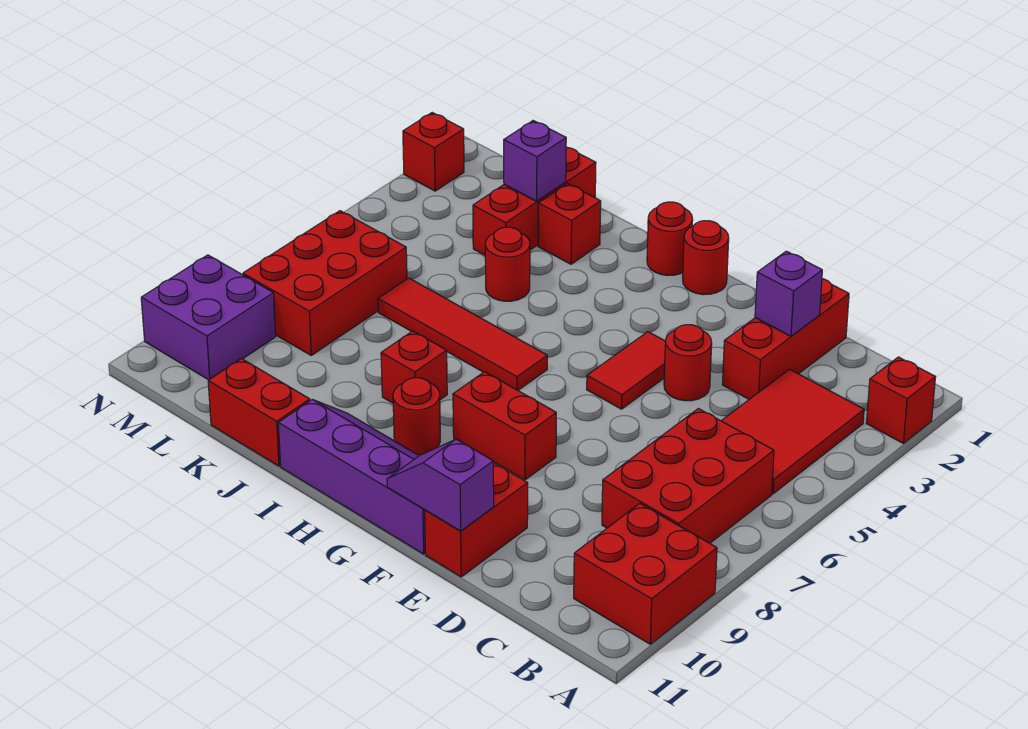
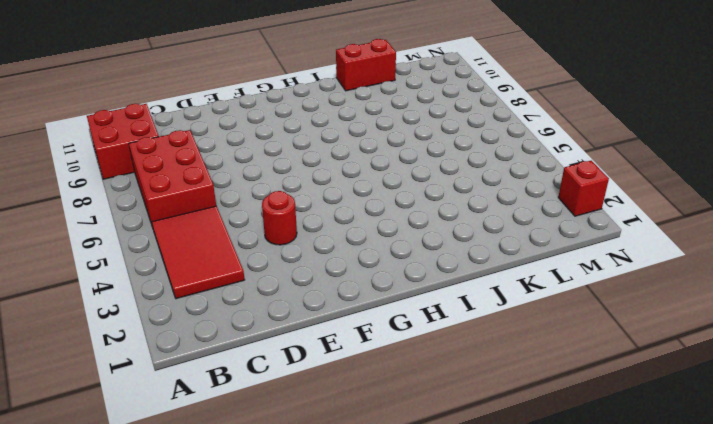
none -> red 1x1 brick [866,357,935,443]
none -> red 1x3 brick [722,279,849,399]
none -> red 1x2 brick [425,463,528,577]

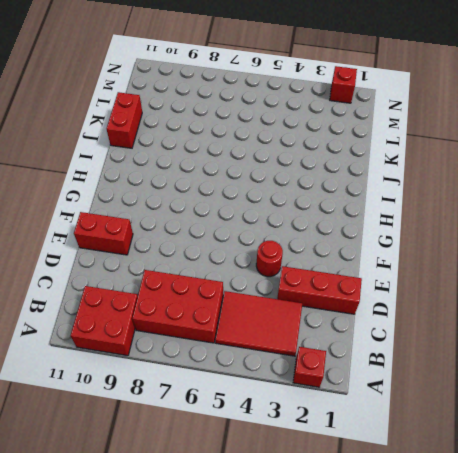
none -> red 1x2 tile [587,332,665,409]
none -> red 1x2 brick [453,372,556,480]
none -> purple 2x4 slope [278,399,426,554]

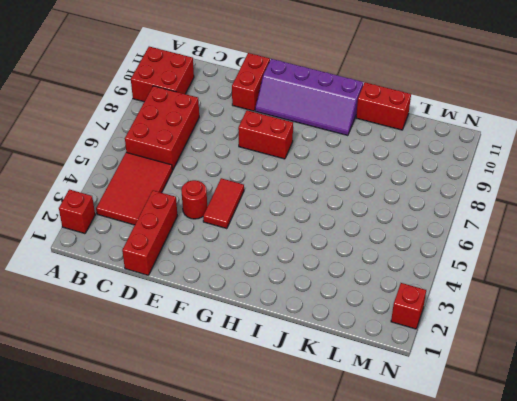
none -> red 1x1 round brick [683,221,729,295]
none -> red 1x1 round brick [647,202,693,275]
none -> red 1x4 tile [378,278,547,390]

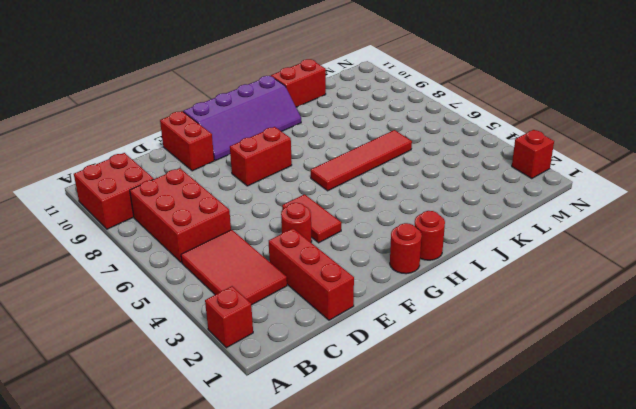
none -> red 1x1 round brick [393,378,440,455]
none -> red 1x1 brick [381,331,447,403]
none -> red 1x1 brick [538,184,601,264]

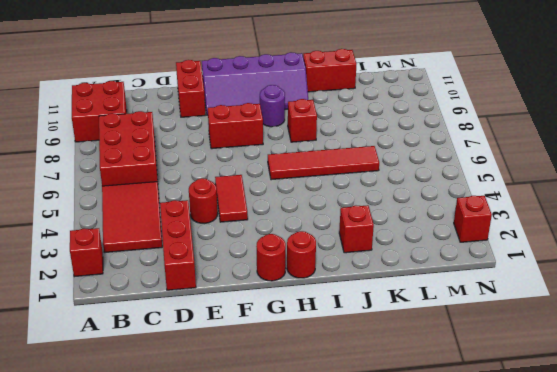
purple 1x1 round brick [260,85,285,127] -> red 1x1 round brick [393,378,440,455]
none -> red 1x1 round brick [485,227,530,301]
none -> red 1x3 brick [473,147,596,255]
none -> red 2x3 brick [243,211,407,355]

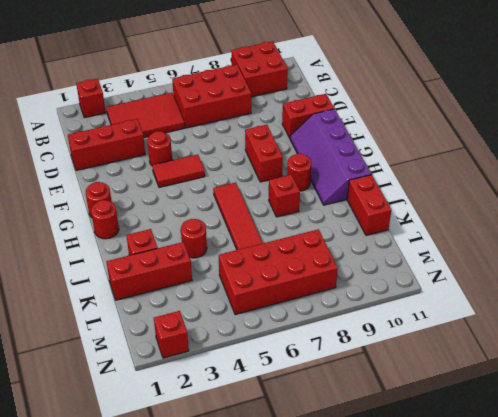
red 2x4 brick [219,229,338,315] -> red 2x3 brick [243,211,407,355]
none -> purple 2x2 brick [141,255,276,380]
none -> purple 1x1 brick [755,251,822,336]
none -> purple 1x2 slope [387,439,494,531]

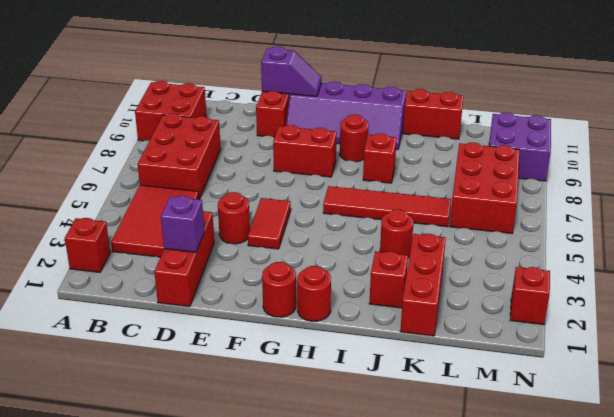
none -> purple 1x1 brick [504,121,566,201]

